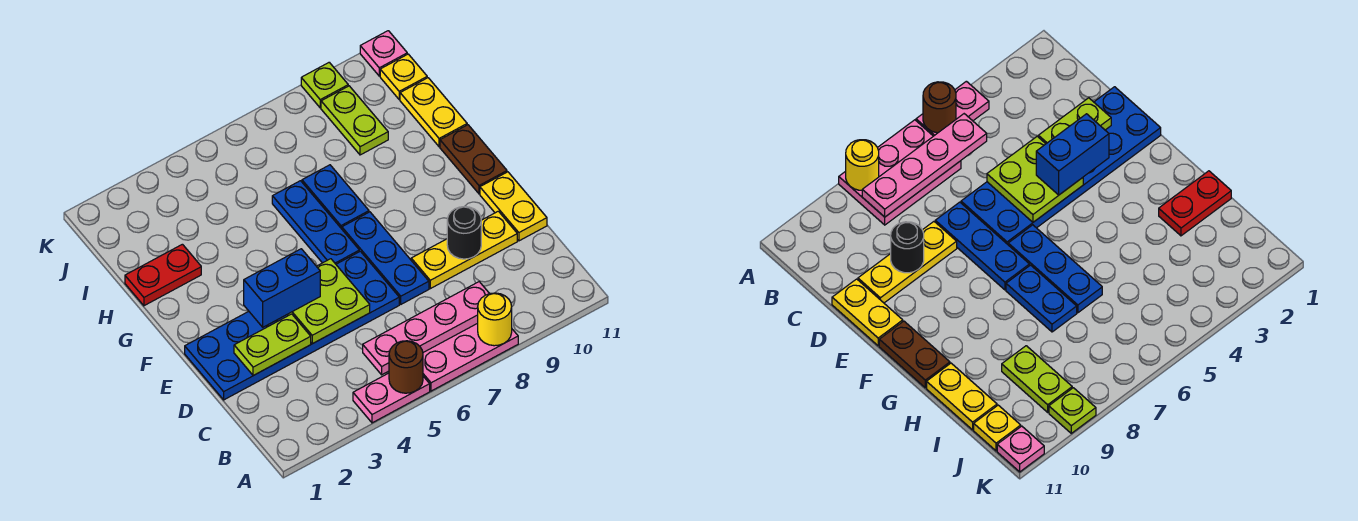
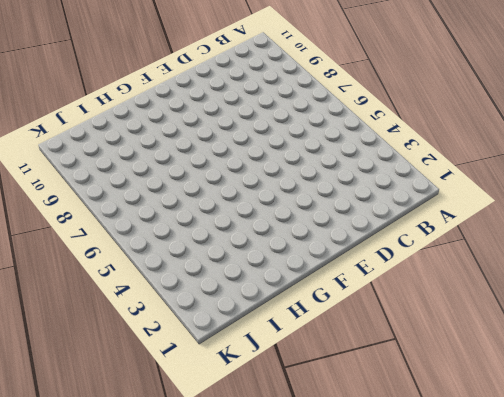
none -> pink 1x2 plate [353,373,430,423]
none -> pink 2x3 plate [423,323,518,391]
none -> blue 2x6 plate [185,251,399,400]

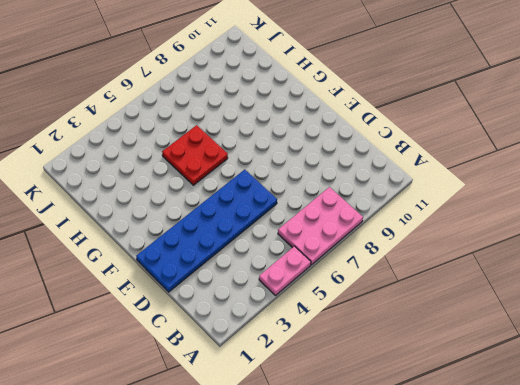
red 2x2 plate [162,125,228,185] -> blue 1x3 plate [272,181,359,264]
none -> blue 1x3 plate [342,212,429,304]
none -> yellow 1x3 plate [411,211,517,289]
none -> yellow 1x2 plate [480,172,547,241]

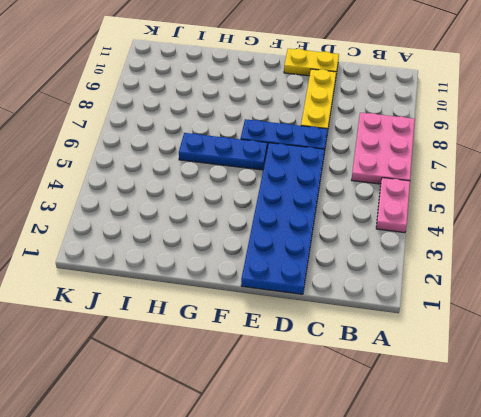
none -> brown 1x2 plate [440,125,507,194]
none -> blue 1x2 plate [302,165,369,229]
none -> red 1x2 plate [125,244,201,306]

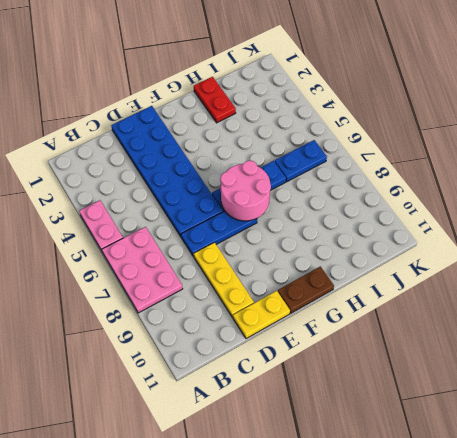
pink 2x2 round brick [220,161,271,221] -> none
blue 1x2 plate [275,140,327,182] -> blue 1x2 plate moved to [302,165,369,229]
none -> yellow 1x2 plate [400,78,467,147]
none -> lime 1x2 plate [321,86,388,155]
none -> yellow 1x1 plate [380,54,427,99]

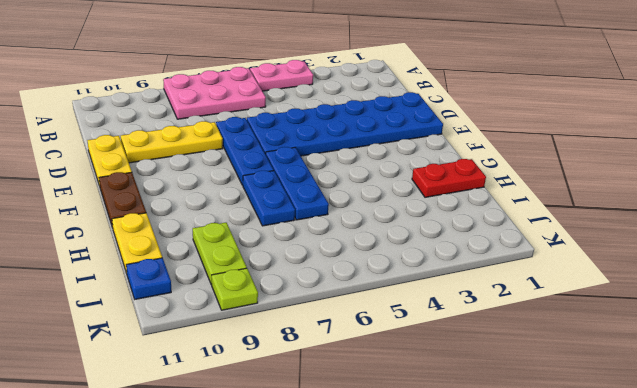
blue 1x1 plate [126,258,171,299] -> yellow 1x1 plate [380,54,427,99]
none -> pink 1x1 plate [360,31,407,76]
none -> brown 1x1 round brick [389,341,423,393]
none -> yellow 1x1 round brick [478,293,512,346]

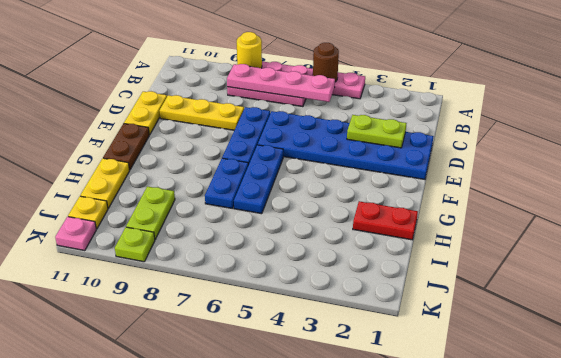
none -> lime 2x2 plate [287,259,370,344]
none -> black 1x1 round brick [447,207,481,259]
none -> blue 1x2 brick [244,249,320,327]

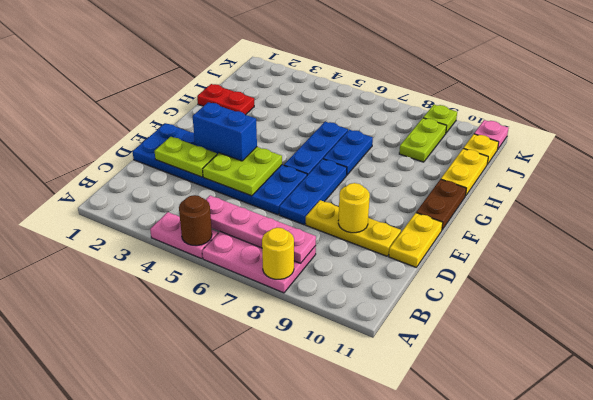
yellow 1x1 round brick [338,183,370,233] -> black 1x1 round brick [447,207,481,259]

